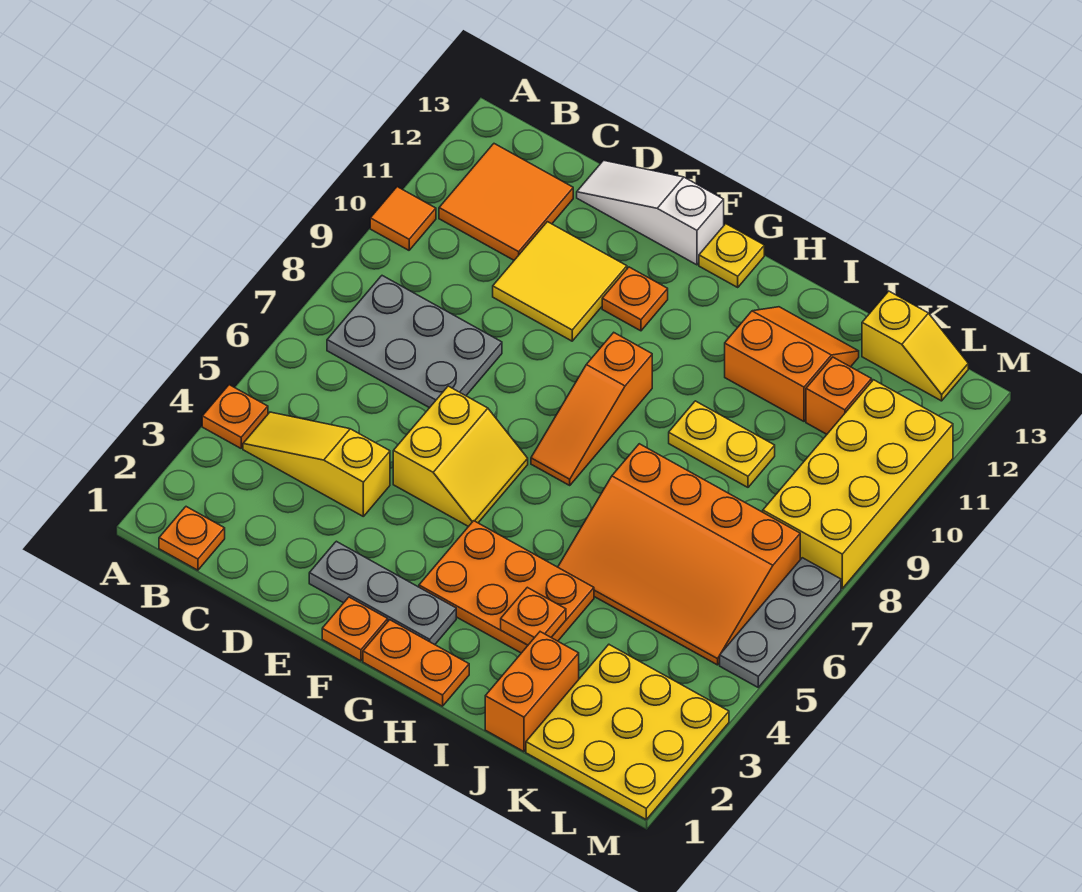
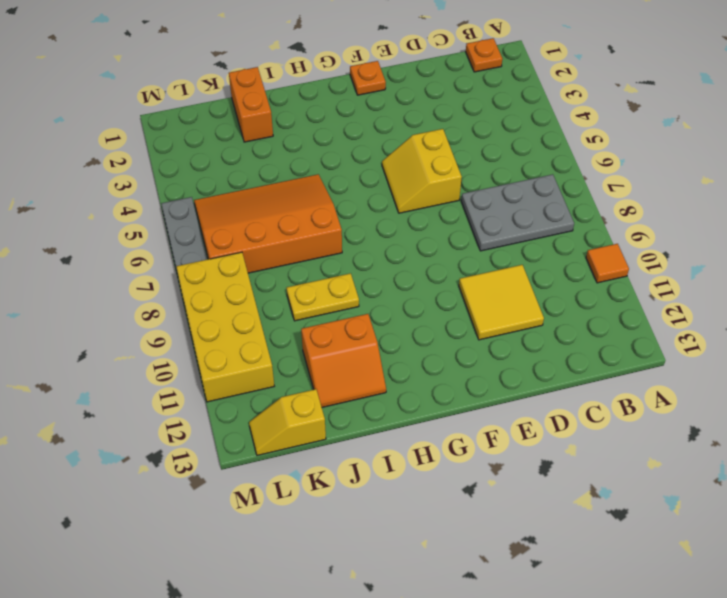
none -> orange 1x1 plate [202,385,268,448]
none -> yellow 1x3 slope [243,412,390,516]
none -> orange 2x2 tile [439,144,573,260]

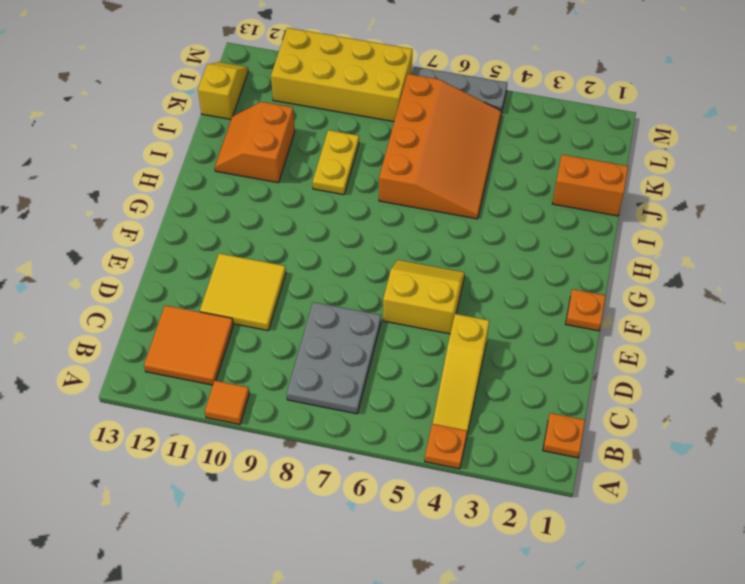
none -> white 1x3 slope [577,160,724,265]
none -> grey 1x3 plate [309,541,456,645]
none -> orange 1x1 plate [602,267,668,331]

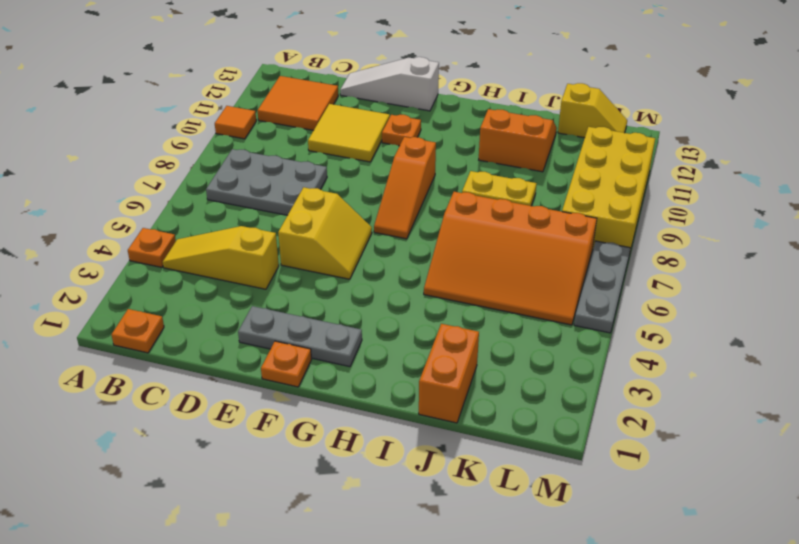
none -> orange 1x2 plate [363,620,469,706]
none -> orange 2x3 plate [419,521,594,653]
none -> yellow 1x1 plate [699,224,764,287]

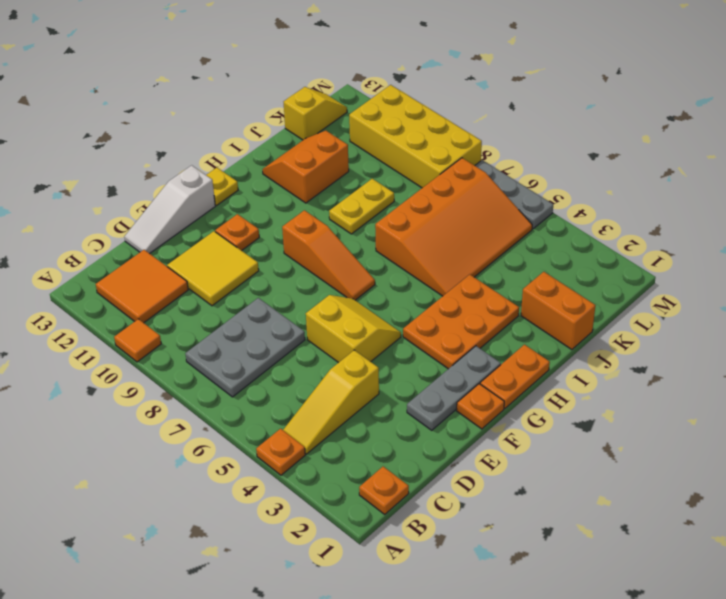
none -> yellow 3x3 plate [526,645,729,819]
none -> orange 1x1 brick [806,357,872,434]
none -> orange 1x1 plate [501,587,566,645]

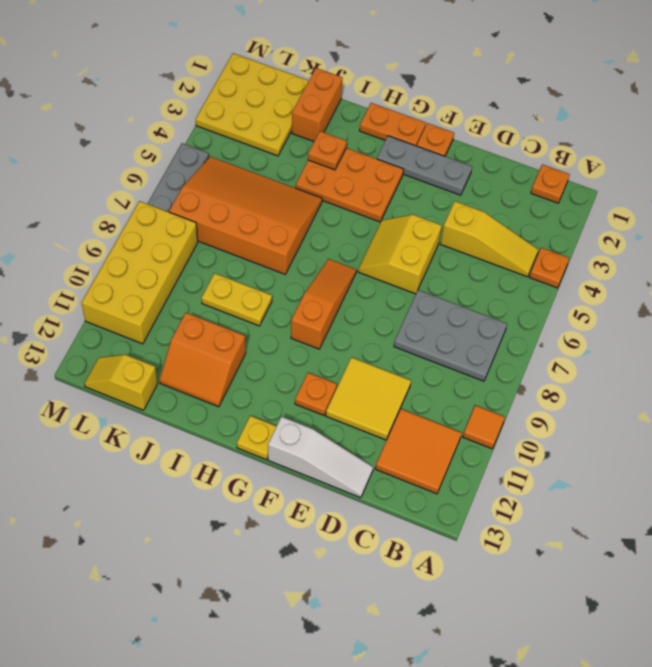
none -> orange 1x1 brick [806,357,872,434]

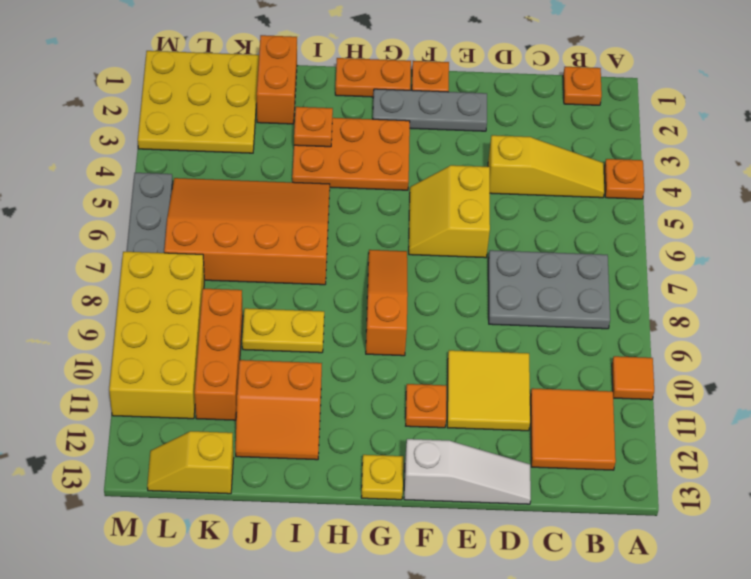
orange 1x3 brick [195,289,243,420] -> orange 1x1 brick [806,357,872,434]

